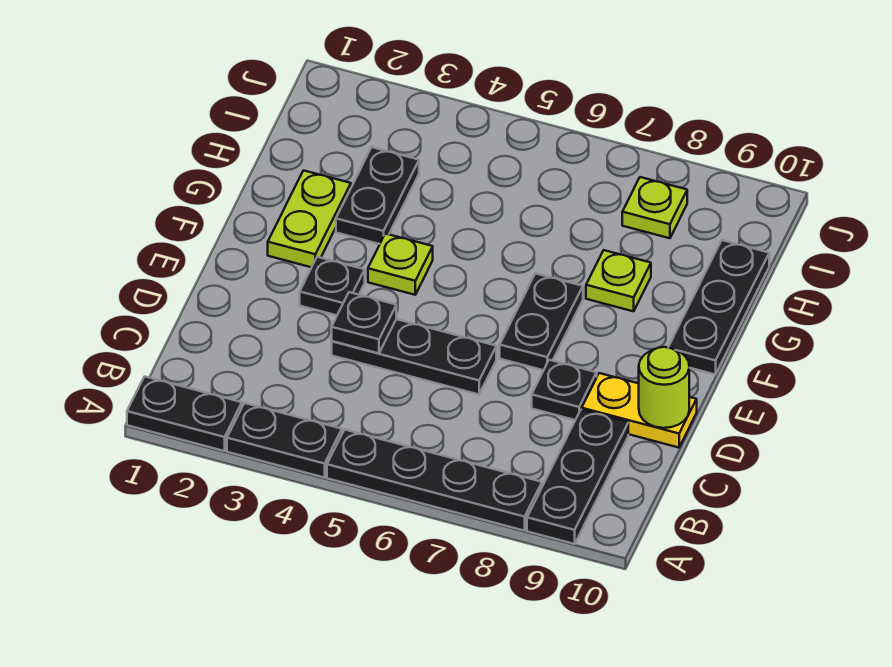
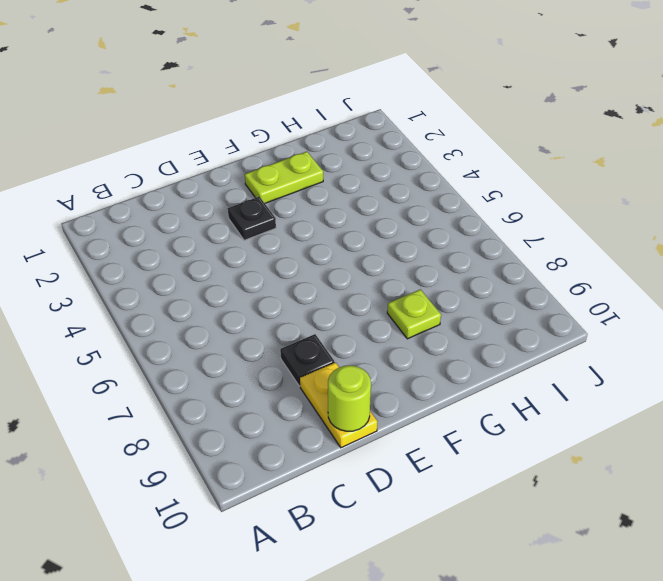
none -> black 1x2 plate [127,377,242,451]
none -> black 1x2 plate [227,403,342,478]
none -> black 1x4 plate [327,430,542,531]

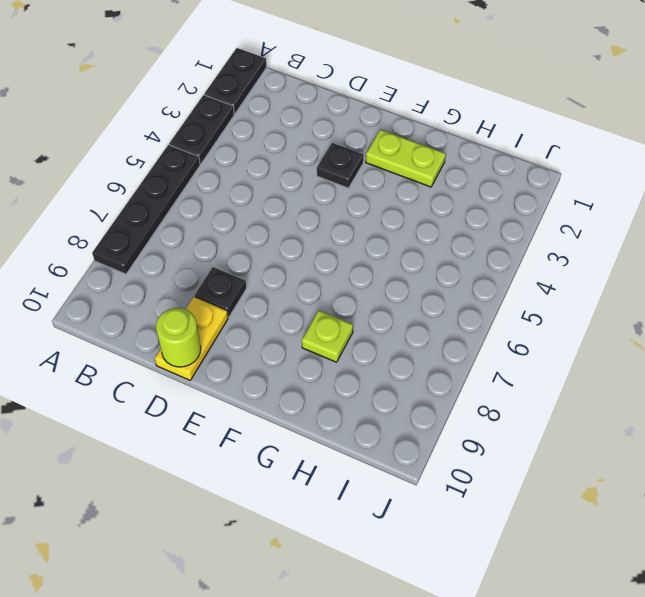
none -> black 1x3 plate [527,410,628,544]
none -> black 1x3 plate [332,319,496,394]
none -> black 1x2 plate [500,273,583,370]

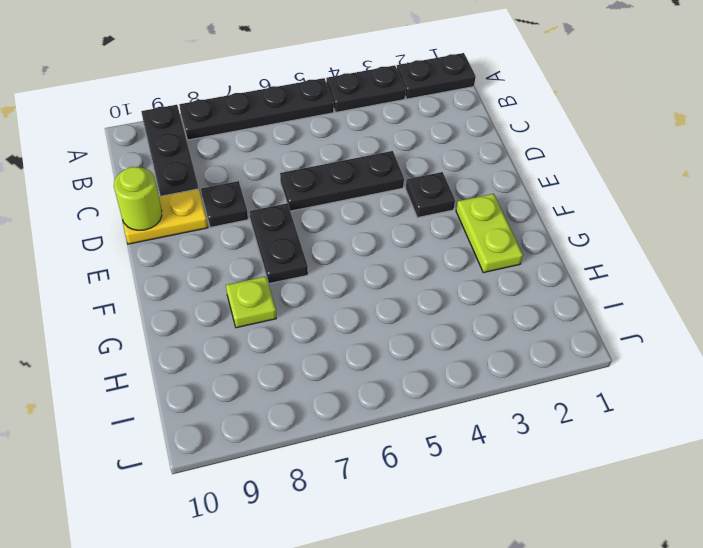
none -> lime 1x1 plate [368,234,433,295]
none -> black 1x3 plate [668,240,769,375]
none -> black 1x2 plate [336,147,419,244]

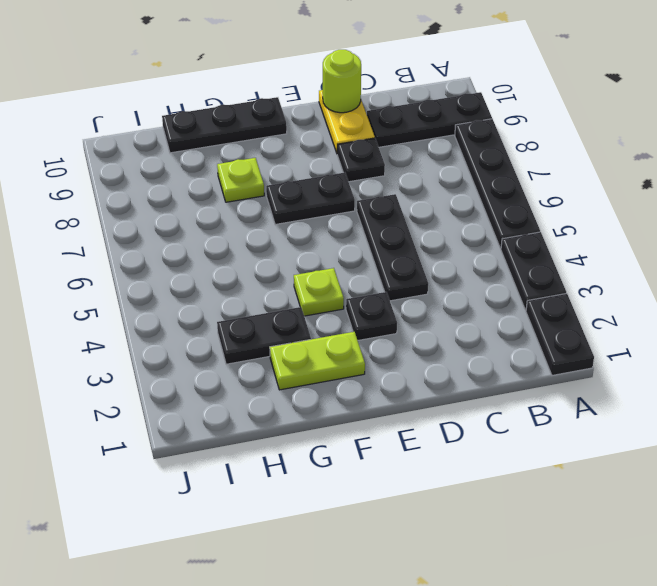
none -> lime 1x1 plate [622,177,687,238]
none -> black 1x1 plate [332,292,396,353]

